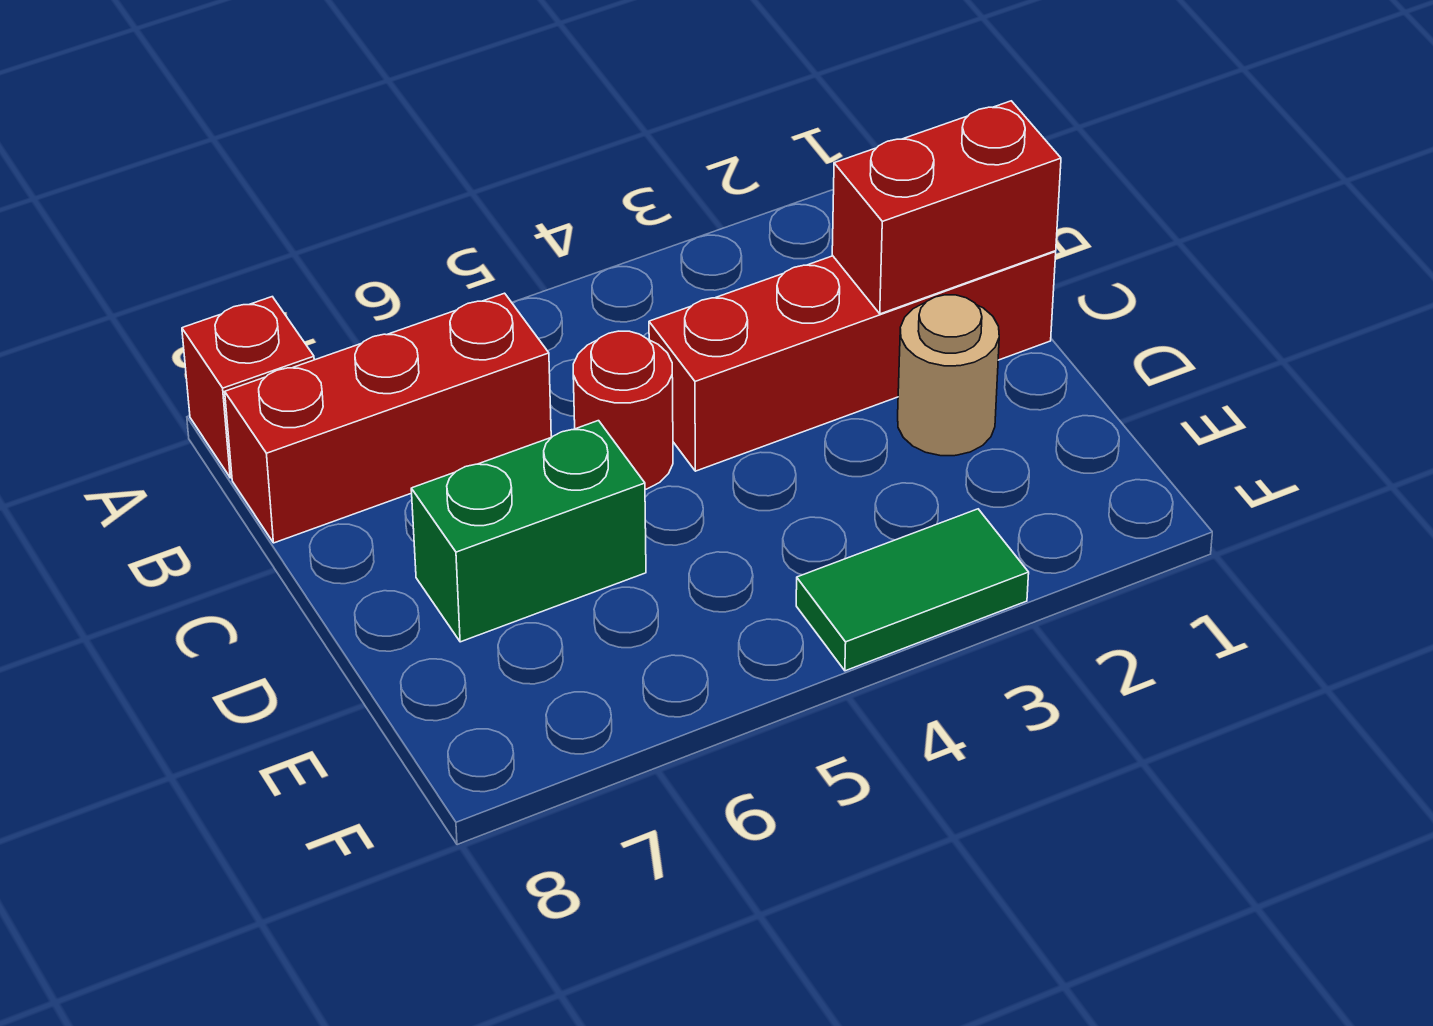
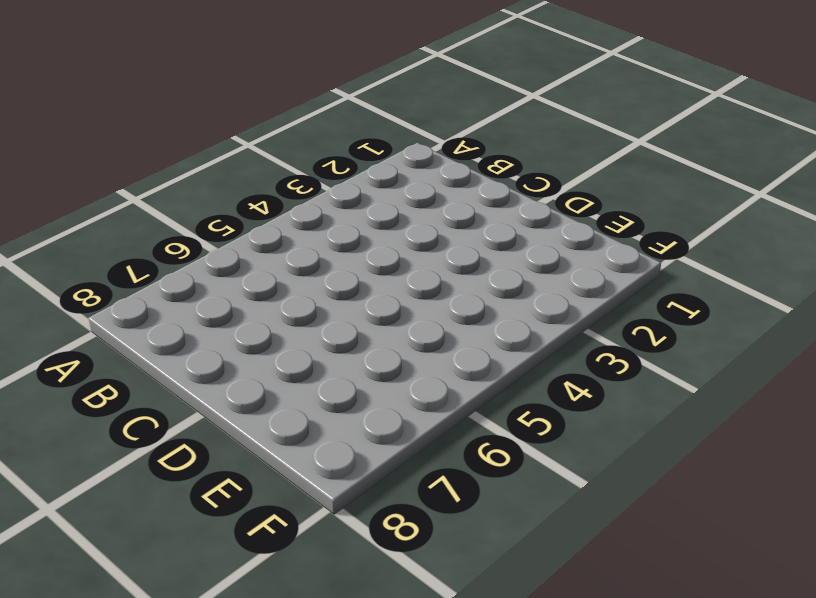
none -> red 1x1 brick [182,297,314,478]
none -> red 1x3 brick [225,293,551,543]

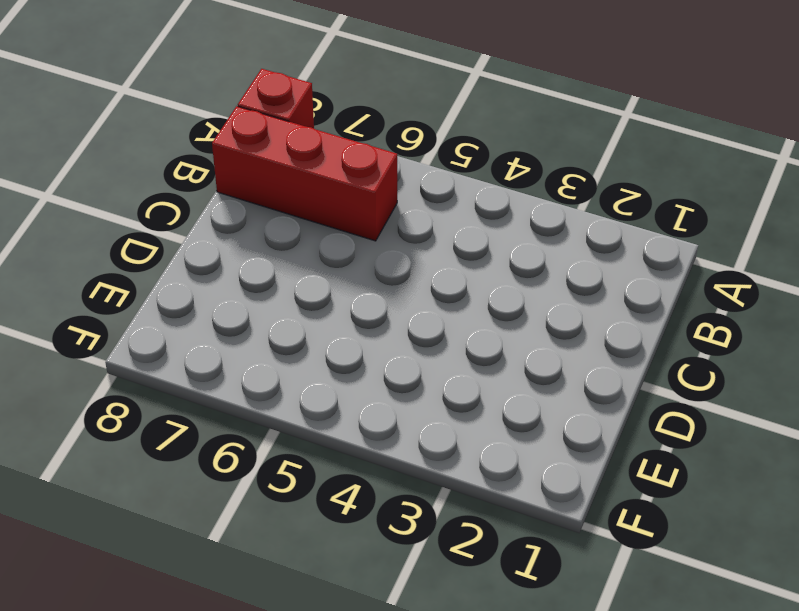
none -> red 1x4 brick [649,251,1056,471]
none -> red 1x1 round brick [573,331,673,489]

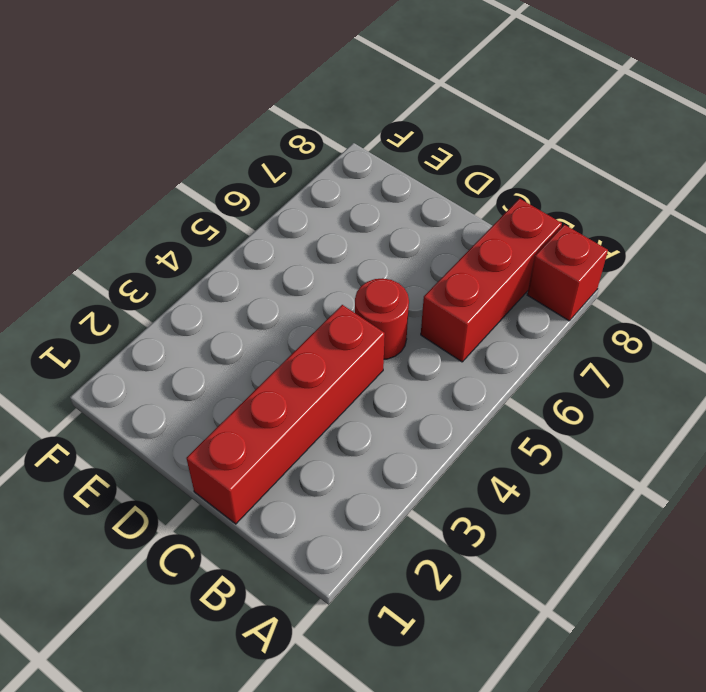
none -> tan 1x1 round brick [898,295,999,456]
none -> green 1x2 brick [411,421,646,642]

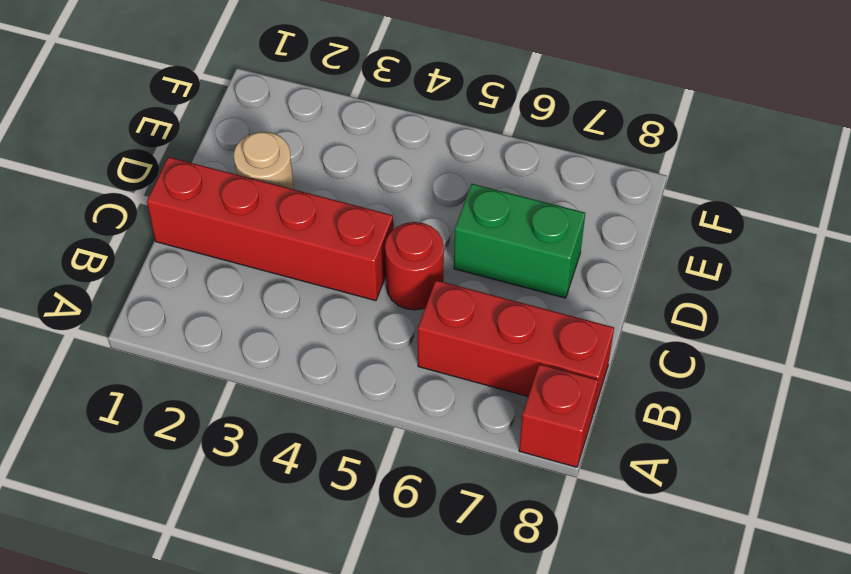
none -> green 1x2 tile [796,509,1029,671]
none -> red 1x2 brick [832,101,1061,314]

